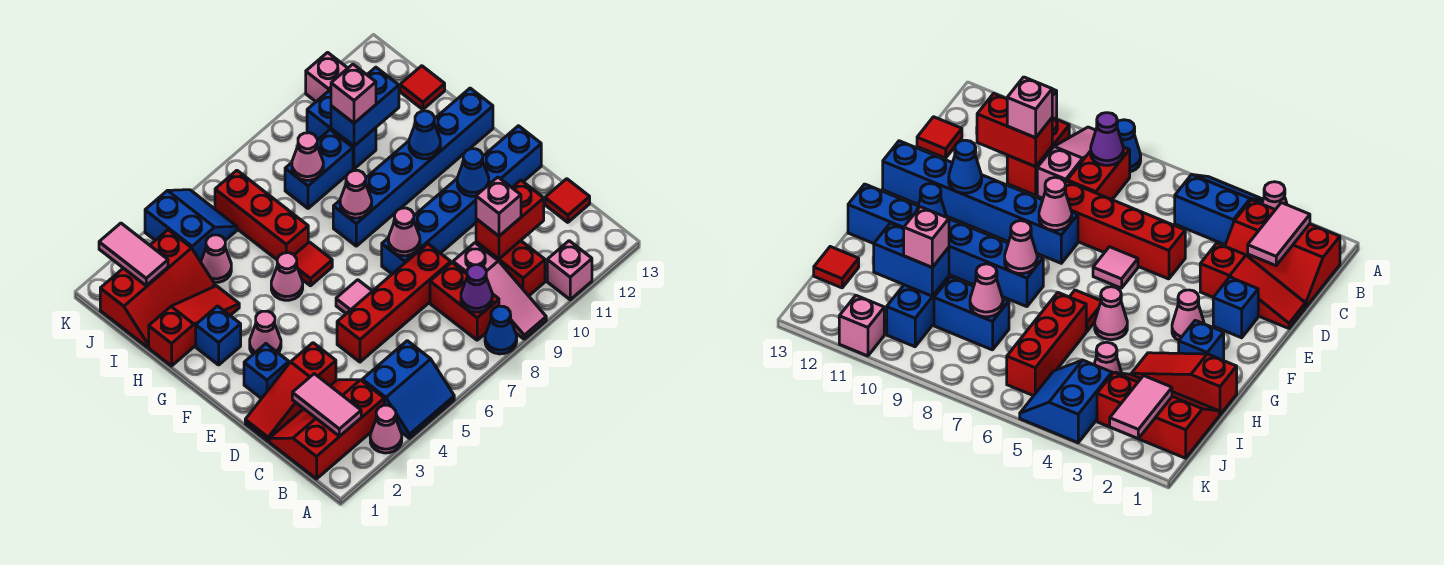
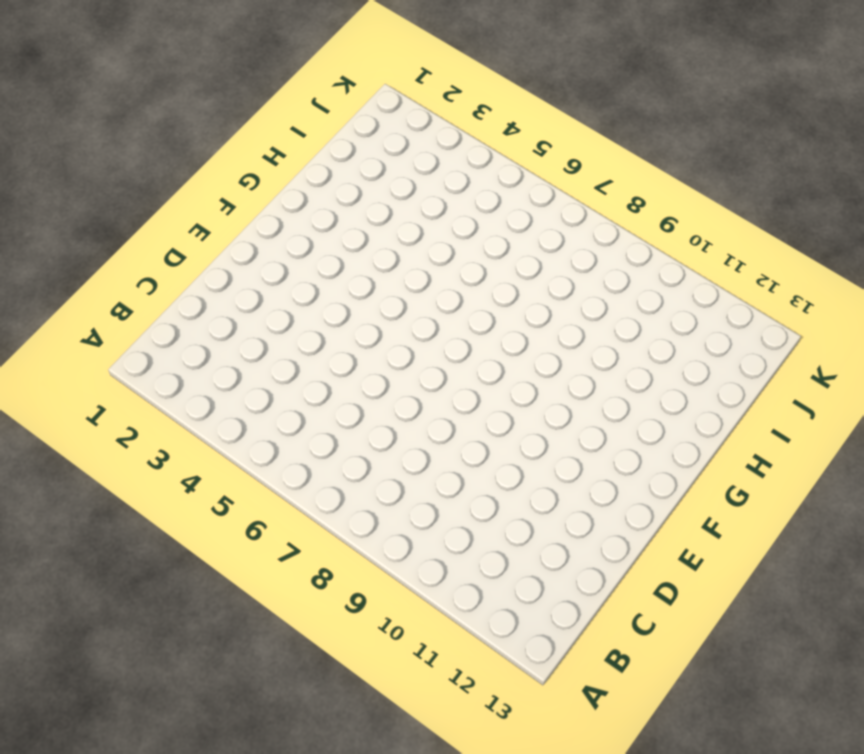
none -> pink 1x1 cone [370,405,402,453]
none -> blue 2x2 slope [362,341,454,438]
none -> blue 1x1 cone [485,306,517,354]
none -> pink 1x3 slope [453,243,546,339]

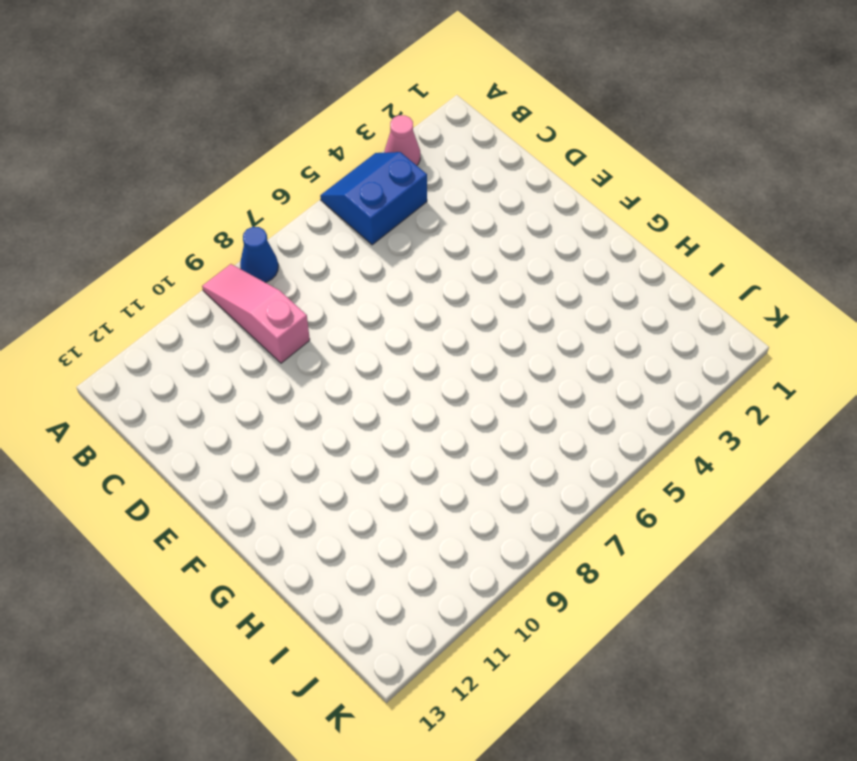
none -> pink 1x1 brick [547,241,592,300]
none -> red 2x3 slope [269,380,384,479]
none -> red 1x2 brick [430,263,499,340]
none -> red 1x2 brick [476,241,545,296]

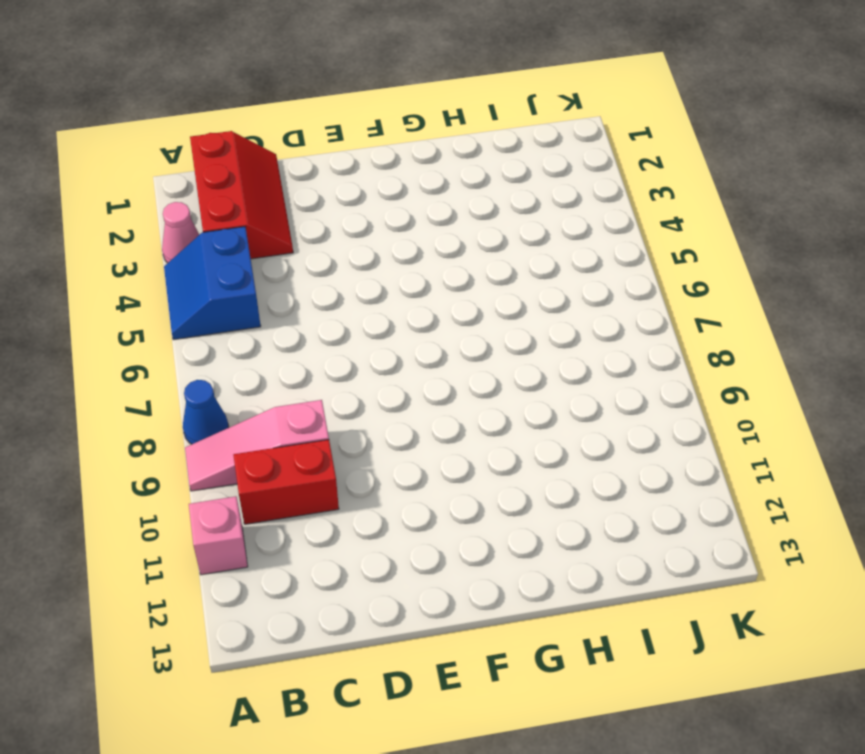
none -> red 1x2 brick [430,263,499,340]
none -> red 1x1 tile [545,179,590,222]
none -> red 1x3 slope [245,343,336,441]
none -> red 1x4 brick [337,244,451,362]

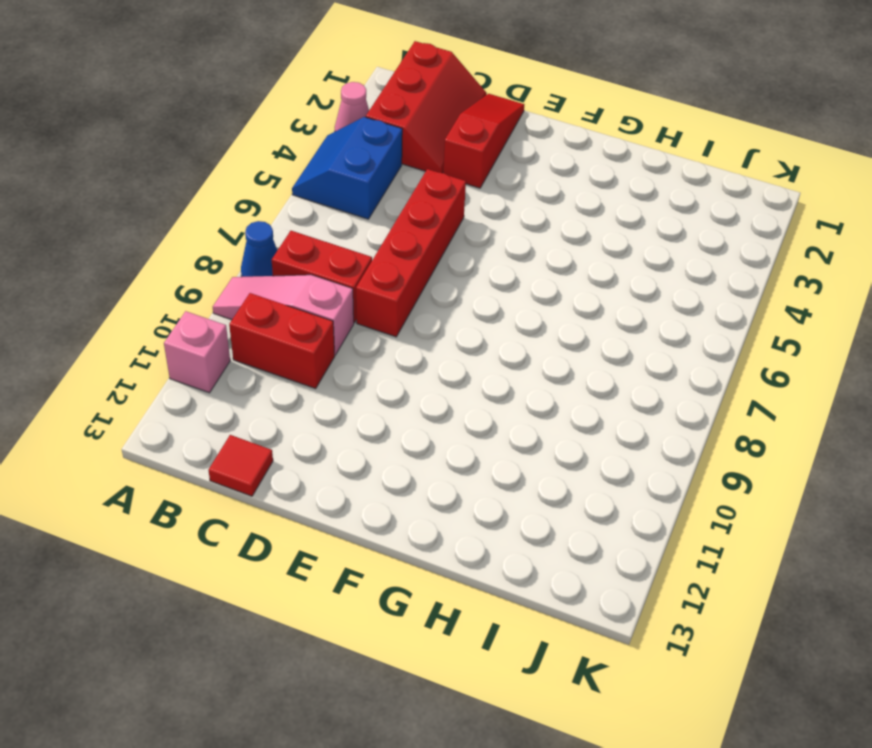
none -> blue 1x1 brick [244,344,289,399]
none -> pink 1x1 tile [336,280,372,314]
none -> blue 1x6 brick [382,126,541,274]
none -> pink 1x1 cone [250,311,281,354]

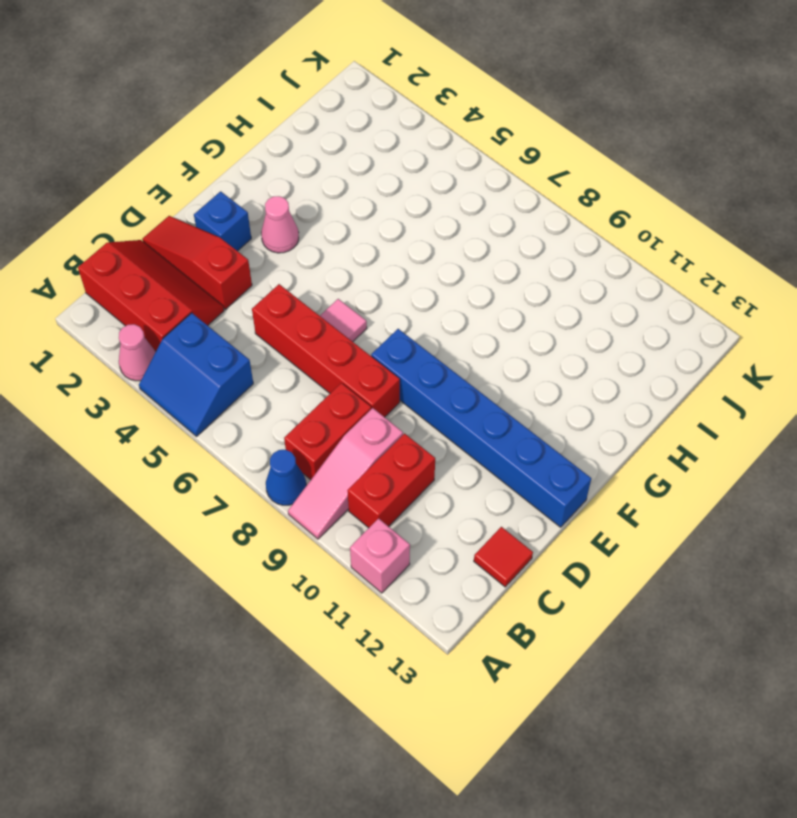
none -> blue 1x1 brick [196,306,241,365]
none -> pink 1x1 cone [271,253,303,300]
none -> red 1x1 tile [294,242,332,286]
none -> blue 1x6 brick [333,88,493,246]

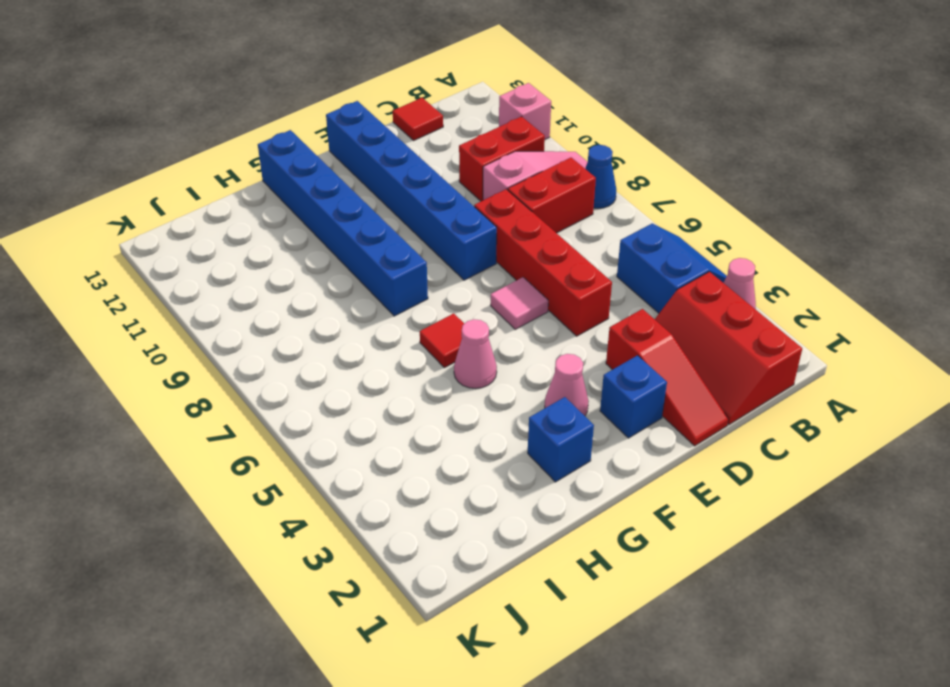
none -> red 1x3 slope [149,286,239,366]
none -> red 1x3 brick [215,170,308,260]
none -> red 2x3 slope [100,230,215,347]
none -> pink 1x1 cone [201,235,231,282]

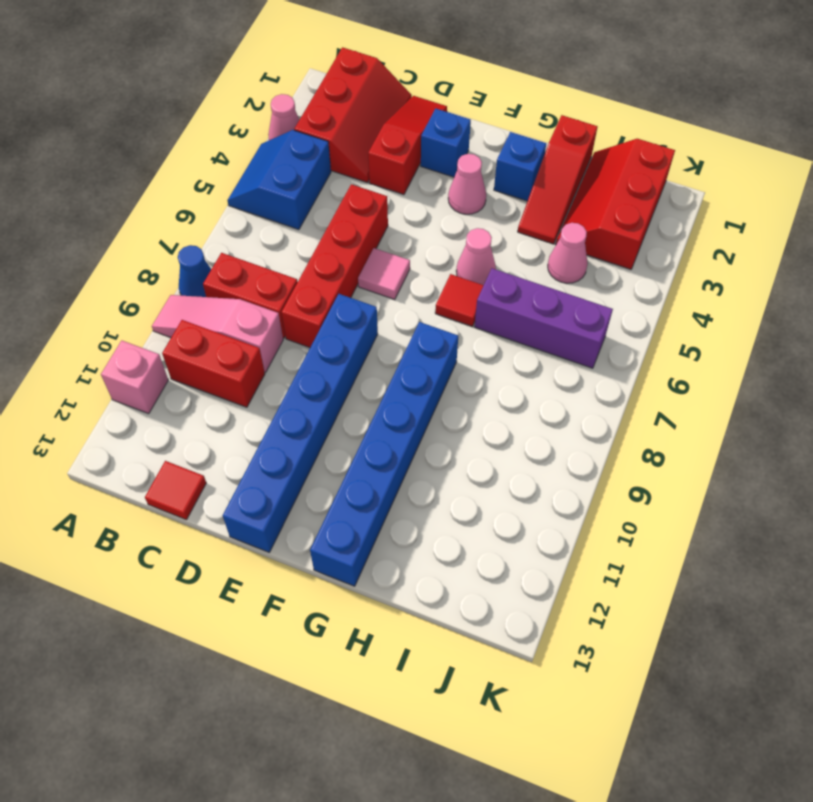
purple 1x3 brick [475,268,613,368] -> red 1x3 brick [215,170,308,260]
none -> blue 1x2 brick [285,130,353,208]
none -> blue 1x2 brick [307,91,376,169]
none -> red 1x1 tile [400,66,445,109]
none -> blue 2x2 slope [145,190,237,262]

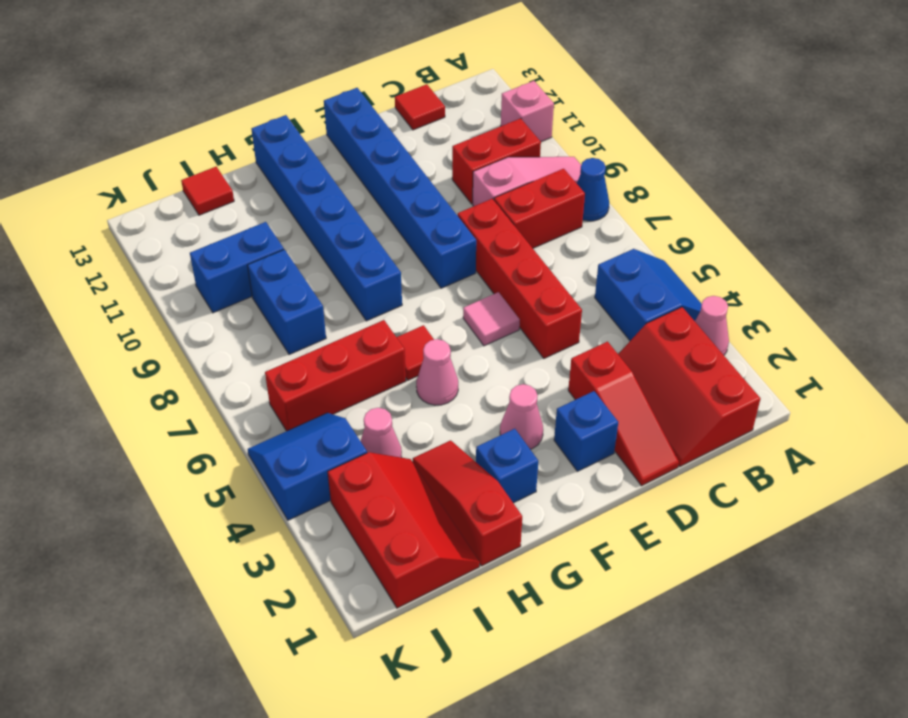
none -> pink 1x1 brick [306,52,348,101]
none -> pink 1x2 tile [292,374,361,436]
none -> purple 1x1 cone [461,265,492,312]
none -> red 1x2 brick [476,180,544,259]

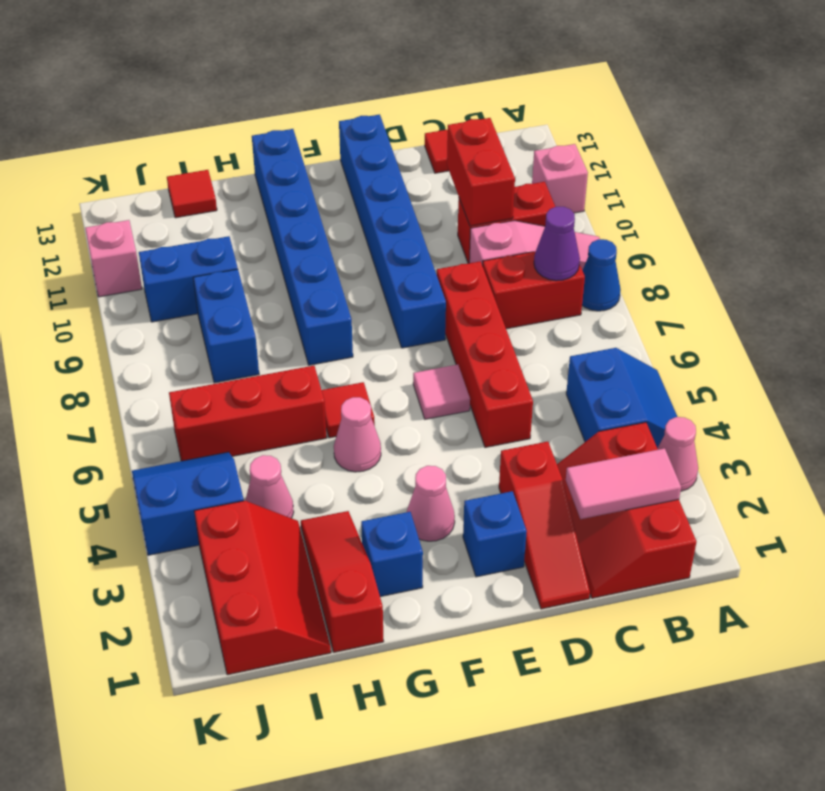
none -> pink 1x1 cone [388,208,420,256]
none -> blue 1x1 cone [457,149,489,196]
none -> pink 1x1 cone [340,170,372,218]
none -> blue 1x1 cone [409,111,440,159]

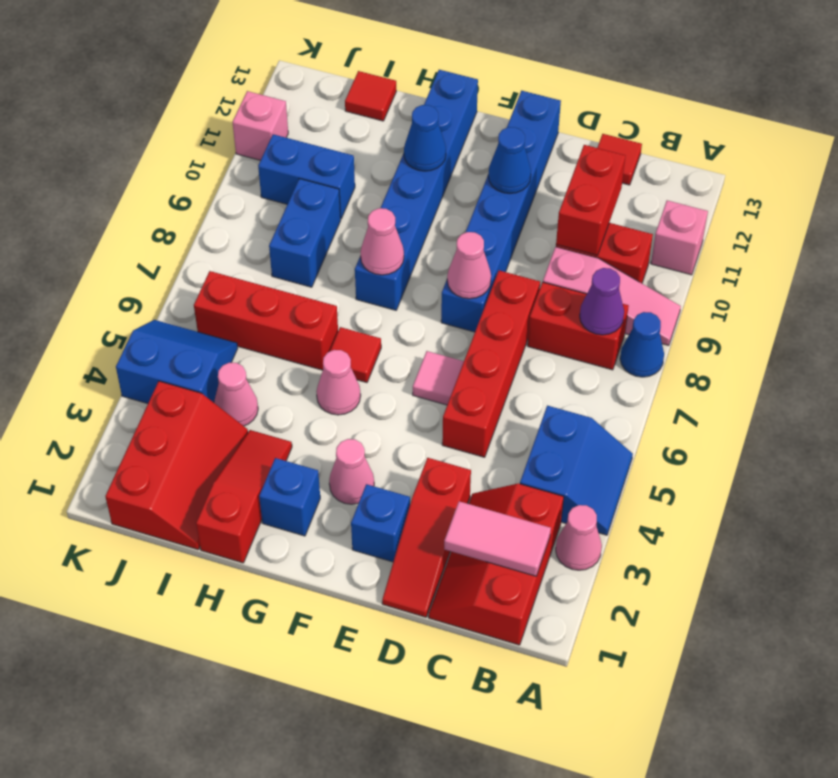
none -> pink 1x1 cone [292,133,323,180]
none -> blue 1x2 brick [331,67,399,146]
none -> pink 1x2 tile [99,223,168,286]
none -> pink 1x1 brick [476,177,521,236]

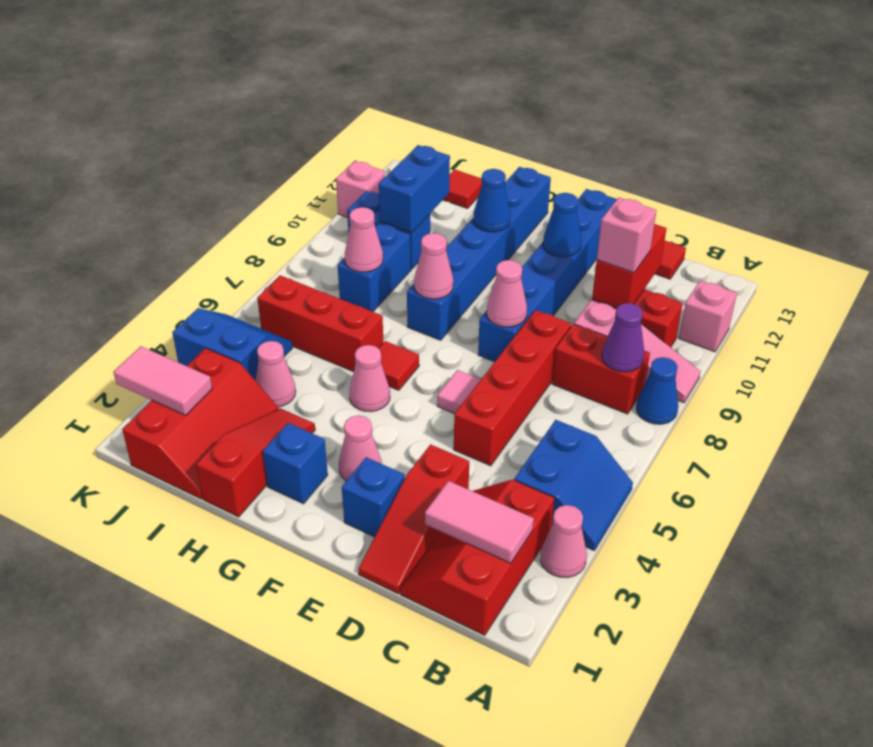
none -> pink 1x1 brick [331,64,376,123]

